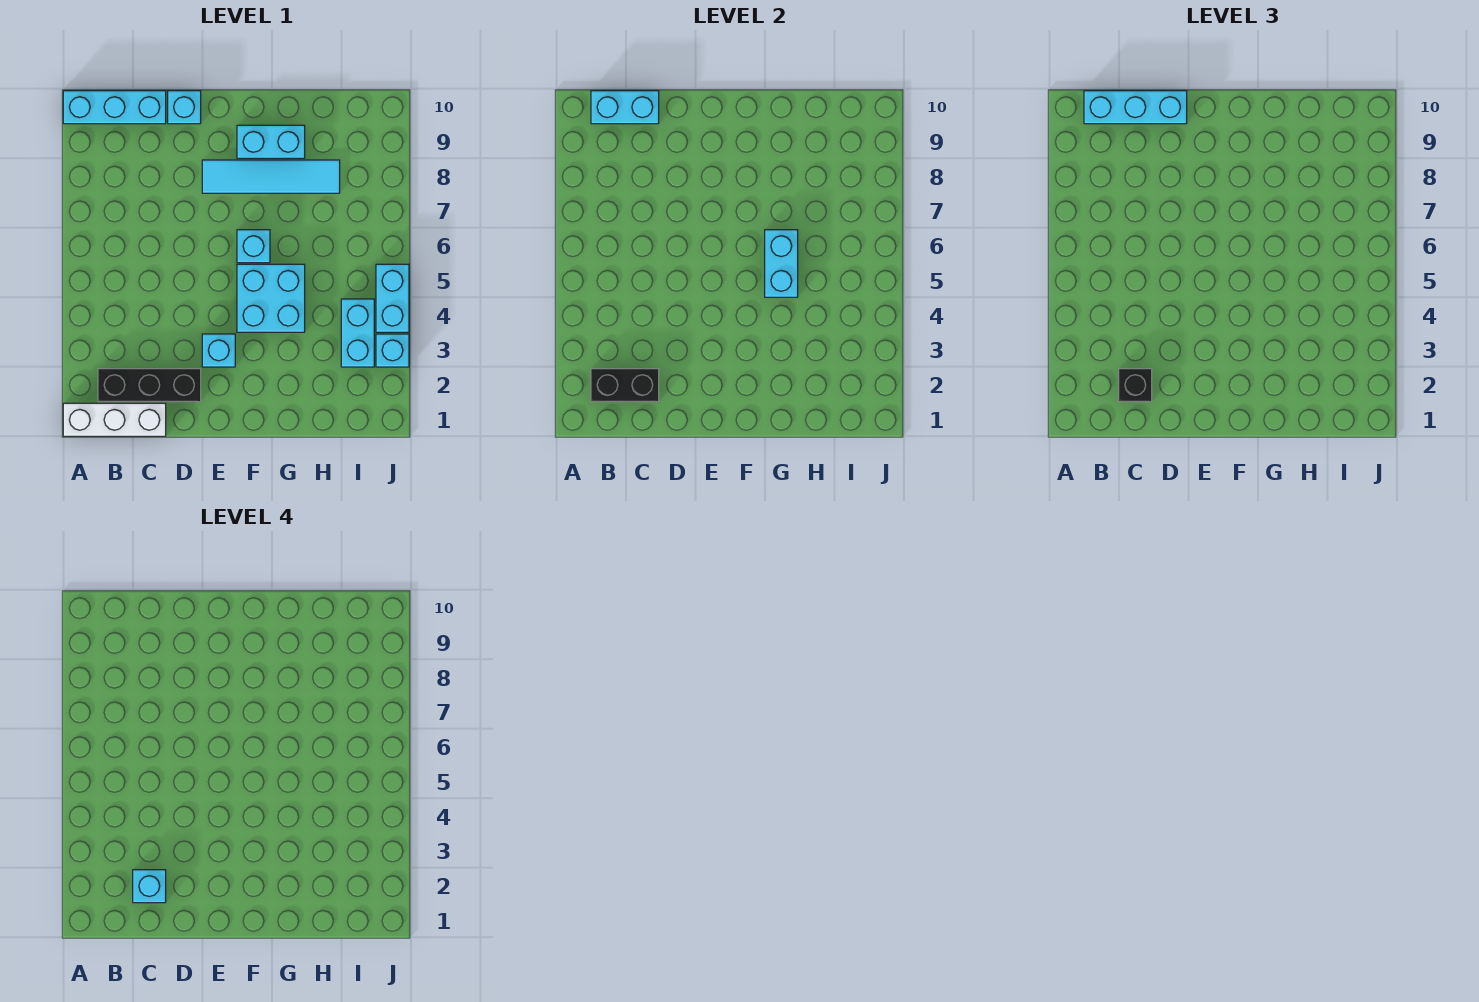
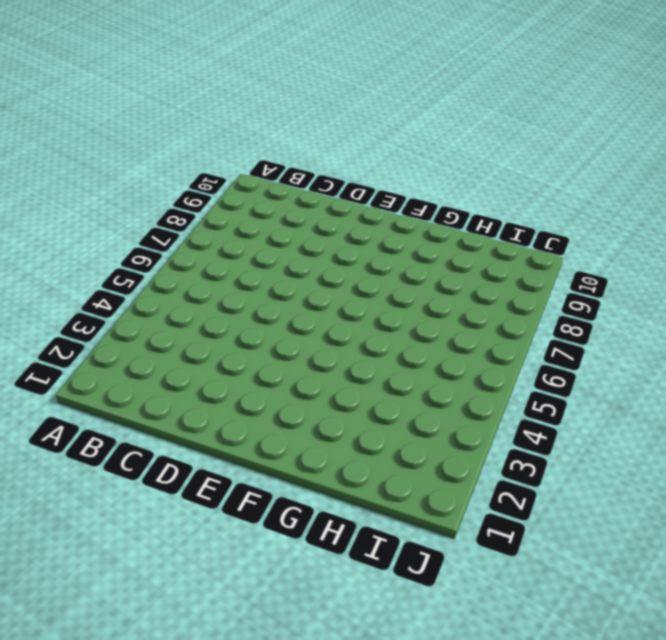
none -> white 1x3 brick [63,403,166,436]
none -> cyan 1x3 brick [63,91,166,124]
none -> black 1x3 brick [98,369,201,402]

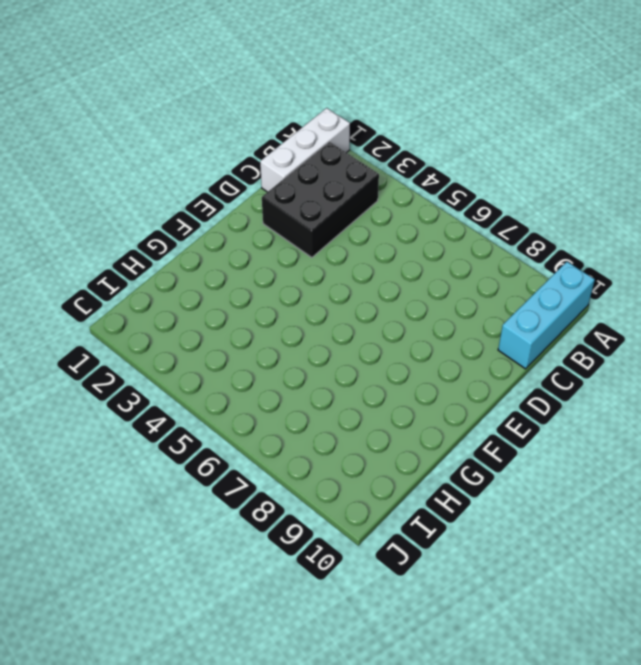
black 2x3 brick [262,142,379,258] -> black 1x3 brick [98,369,201,402]
none -> cyan 1x1 brick [168,91,201,124]
none -> cyan 1x1 brick [202,334,235,367]
none -> cyan 1x4 tile [202,160,340,193]

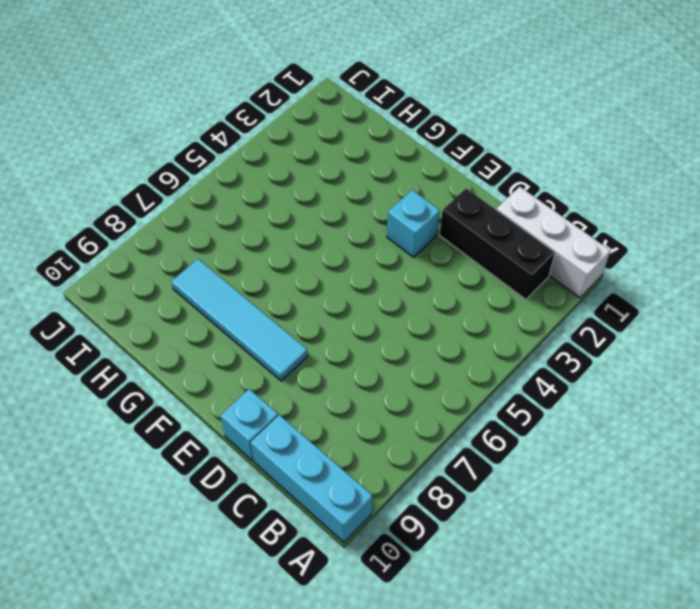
none -> cyan 2x2 brick [237,264,305,332]
none -> cyan 1x1 brick [237,230,270,263]
none -> cyan 1x2 brick [237,125,305,158]

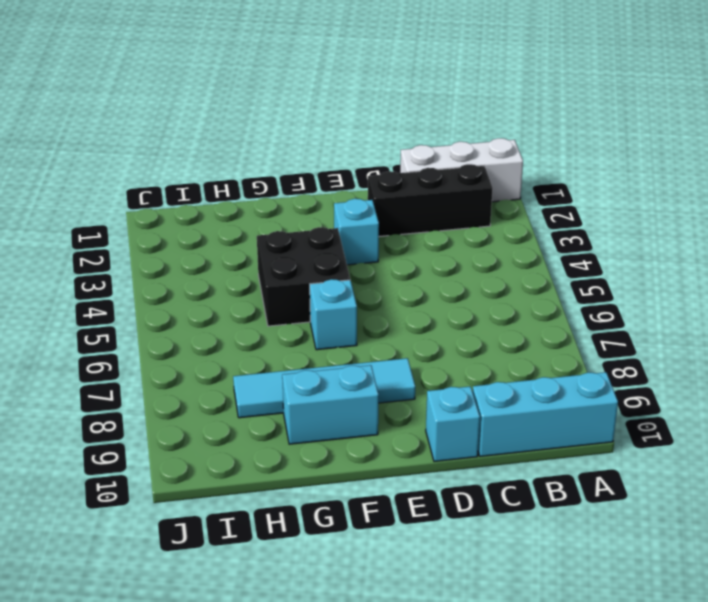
black 2x2 brick [257,227,350,326] -> cyan 2x2 brick [237,264,305,332]
none -> cyan 1x2 brick [341,299,374,367]
none -> cyan 1x1 brick [376,334,409,367]
none -> cyan 1x2 brick [376,264,409,332]

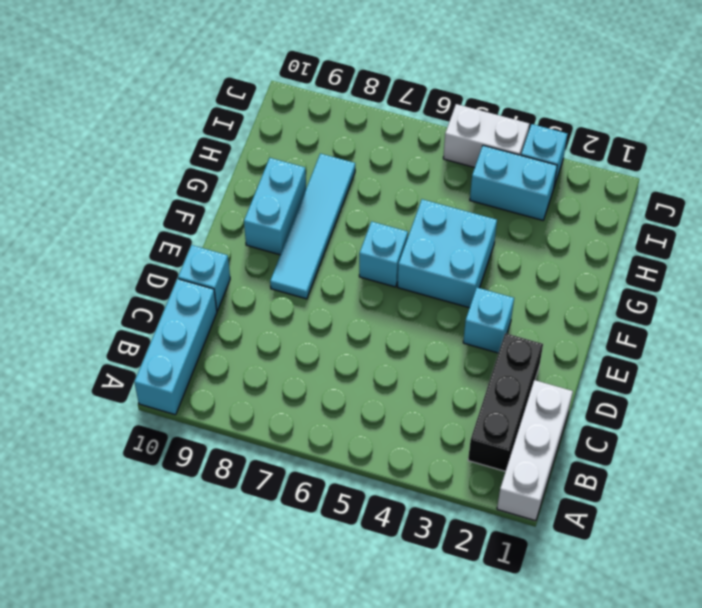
white 1x2 brick [443,104,529,167] -> cyan 1x2 brick [376,264,409,332]
none -> black 1x2 brick [591,369,659,402]
none -> cyan 1x2 brick [591,91,659,124]
none -> cyan 1x2 brick [765,230,798,297]

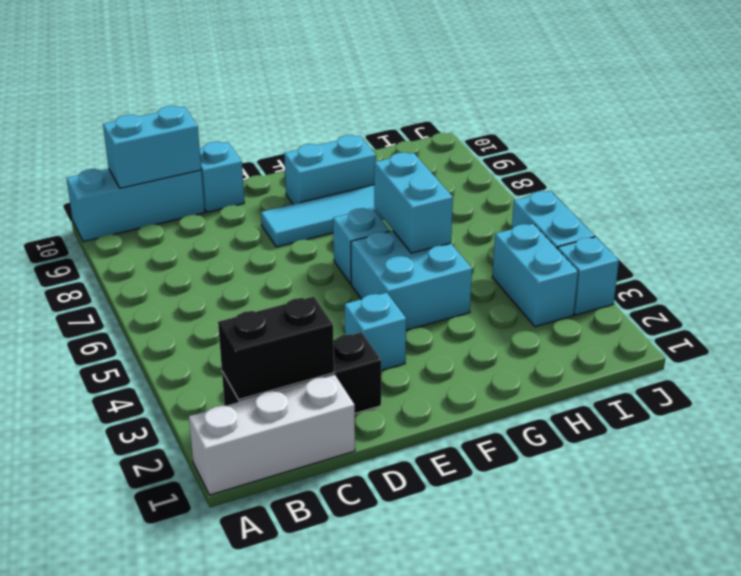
none -> cyan 1x3 brick [1084,91,1187,124]
none -> black 1x1 brick [1119,369,1152,402]
none -> cyan 1x1 brick [133,870,166,903]

